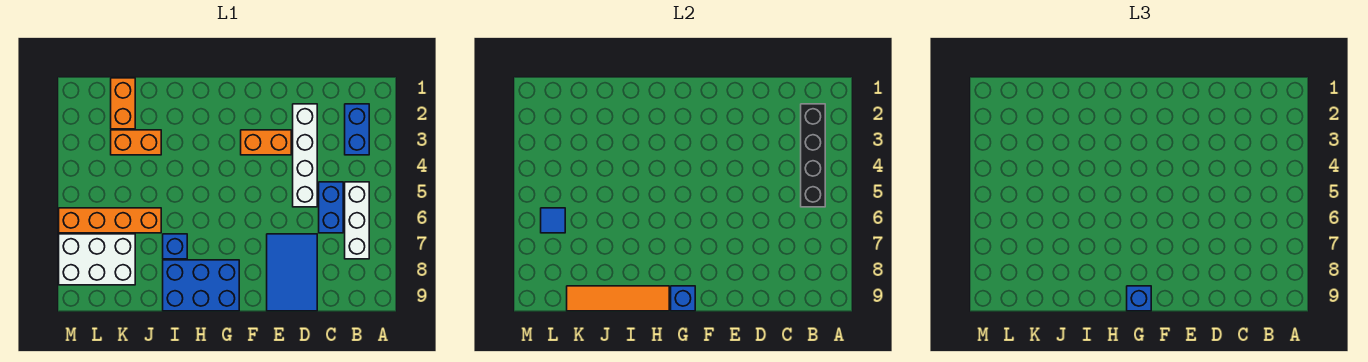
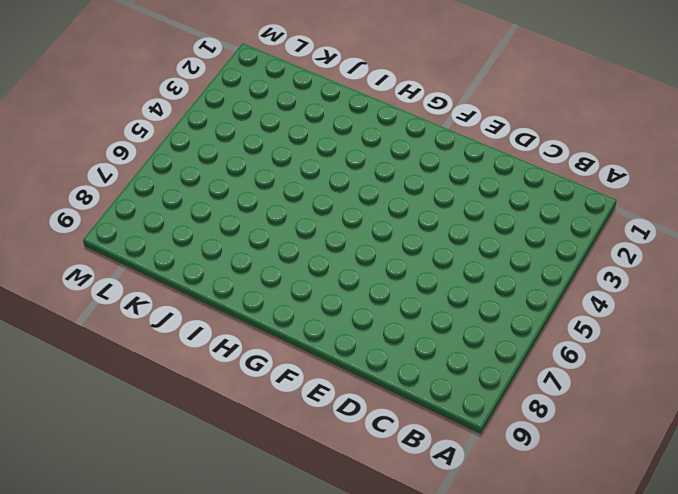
none -> blue 1x2 brick [345,104,369,155]
none -> white 1x3 brick [345,182,369,259]
none -> blue 1x2 brick [319,182,343,233]

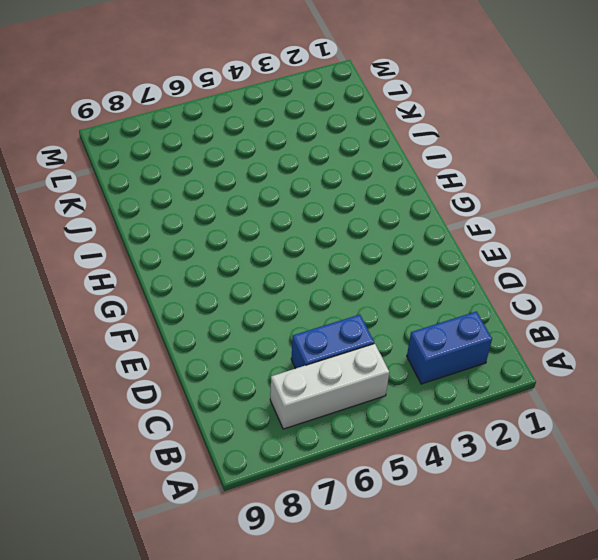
none -> white 1x4 brick [293,104,317,207]
none -> blue 2x3 tile [267,234,317,311]
none -> orange 1x2 brick [241,130,291,155]

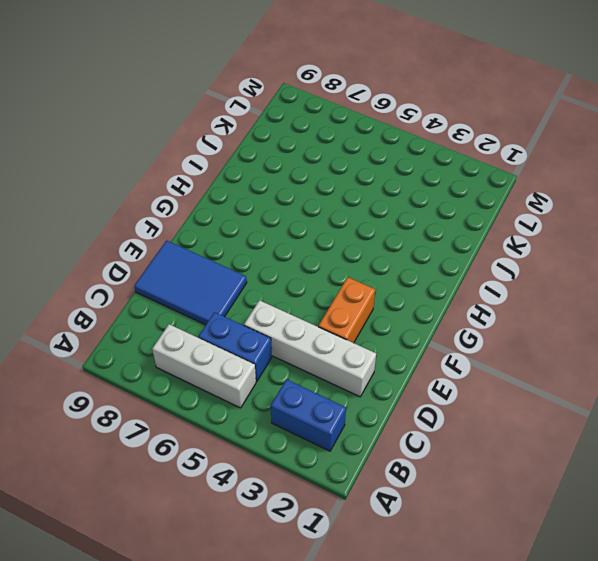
none -> blue 2x3 brick [163,260,239,311]
none -> blue 1x1 brick [163,234,187,259]
none -> orange 1x2 brick [111,130,161,155]

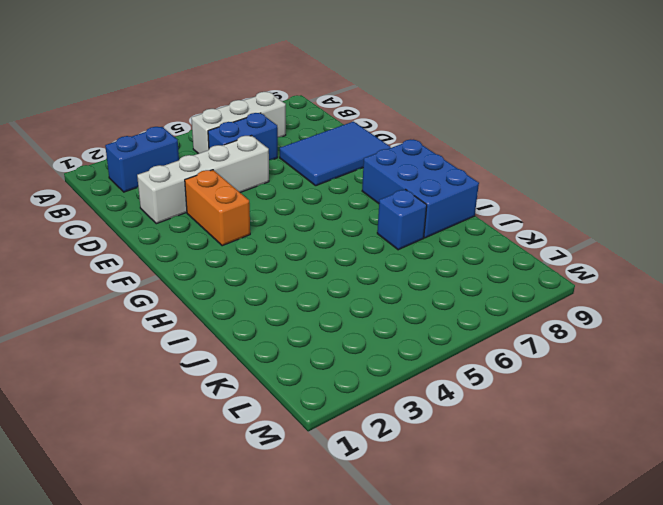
none -> orange 1x2 brick [111,130,161,155]
none -> orange 1x4 brick [59,208,161,233]
none -> orange 1x2 brick [111,78,135,129]

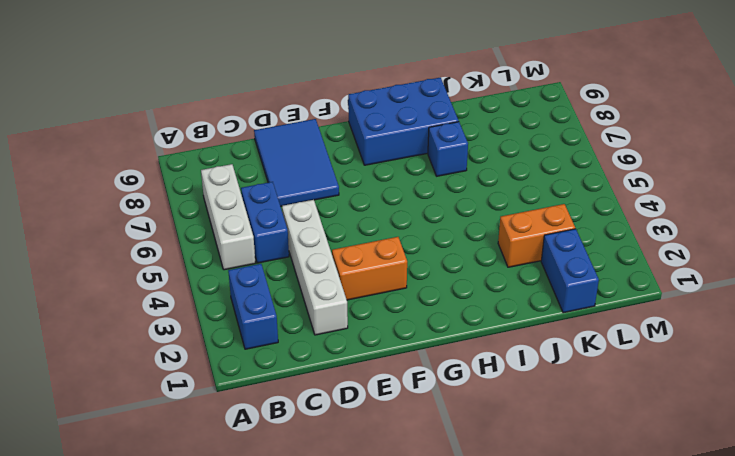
blue 1x2 brick [541,229,599,313] -> orange 1x2 brick [111,78,135,129]
none -> orange 1x4 brick [59,208,161,233]
none -> white 2x3 brick [59,234,135,285]
none -> black 1x4 brick [801,104,825,207]

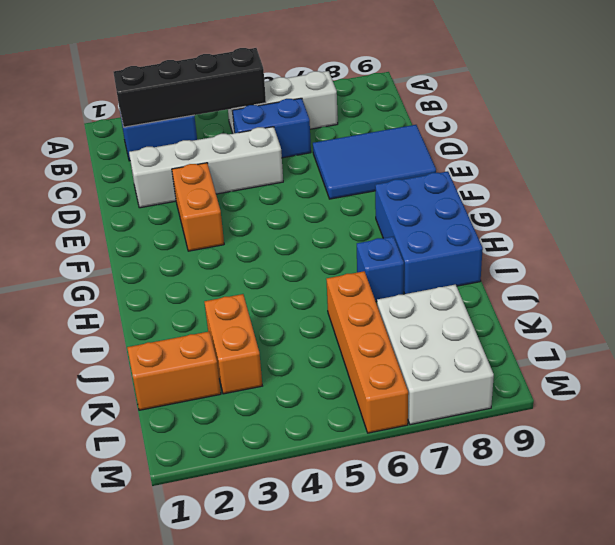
none -> blue 1x1 brick [671,286,695,311]
none -> orange 1x4 tile [567,286,669,311]
none -> blue 1x1 tile [541,208,565,233]

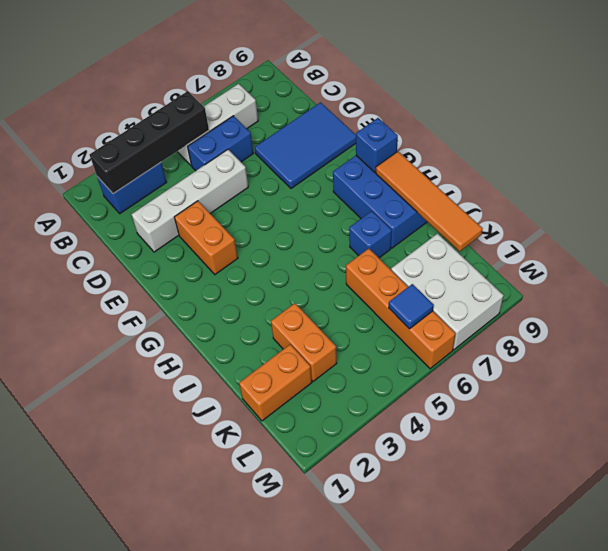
none -> blue 1x1 brick [1127,286,1151,311]

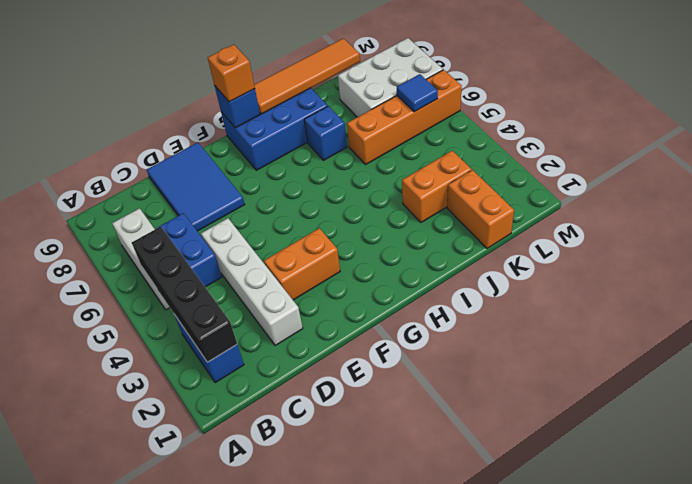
orange 1x1 brick [208,44,255,102] -> blue 1x1 brick [1127,286,1151,311]

